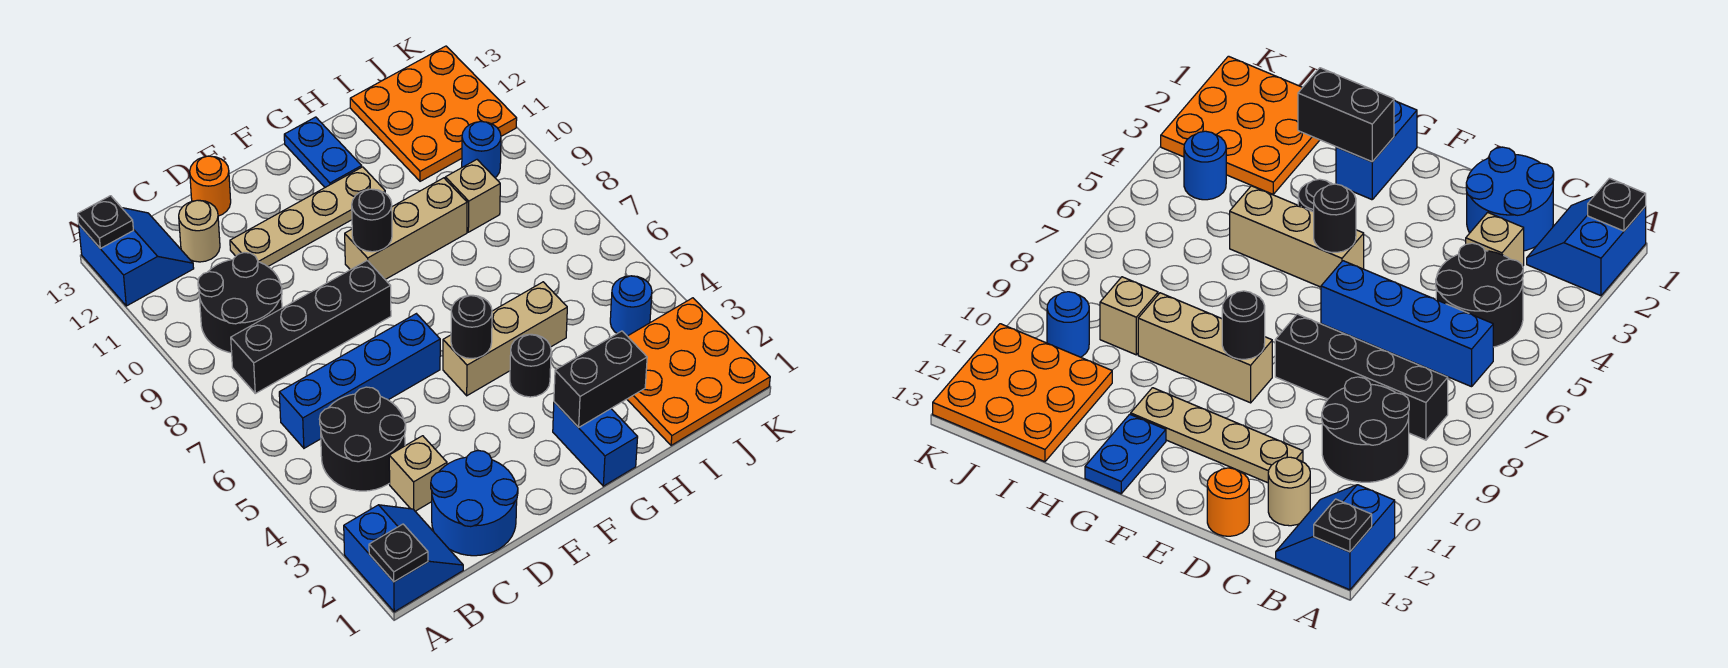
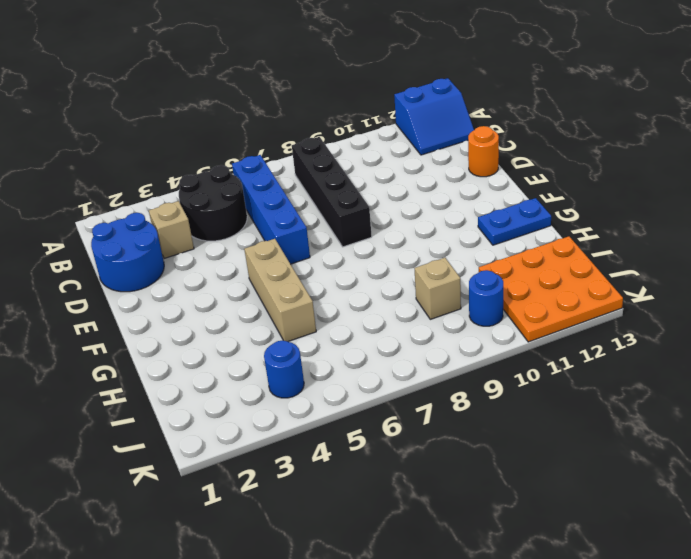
none -> blue 2x2 slope [344,505,463,612]
none -> black 2x2 round brick [198,252,282,353]
none -> tan 1x1 round brick [179,200,220,262]

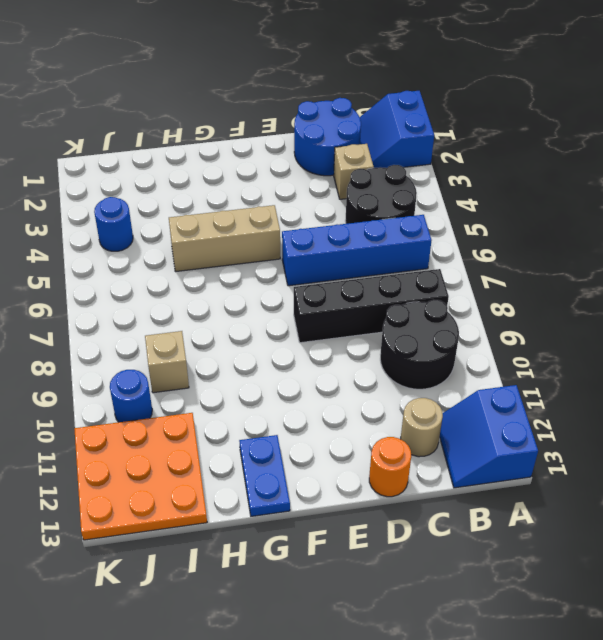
none -> tan 1x4 plate [230,167,385,266]
none -> tan 1x3 brick [345,178,467,279]
none -> blue 1x2 brick [553,402,638,486]

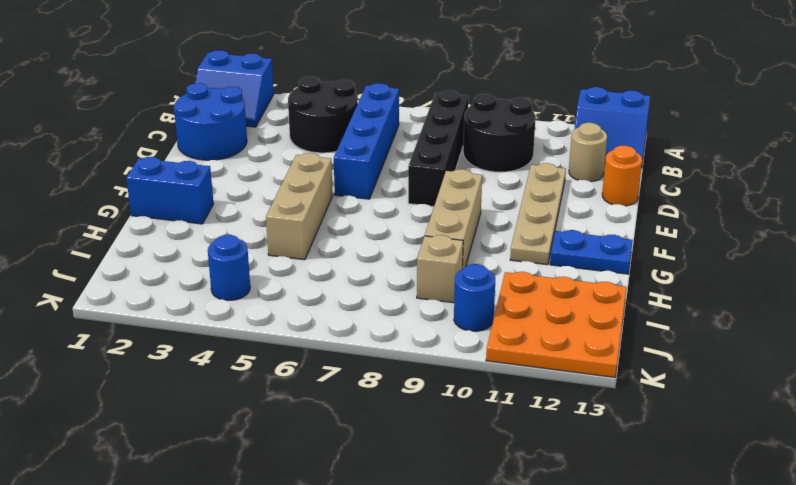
none -> tan 1x1 brick [389,436,447,511]
none -> black 1x1 round brick [510,334,551,397]
none -> orange 3x3 plate [627,298,770,445]

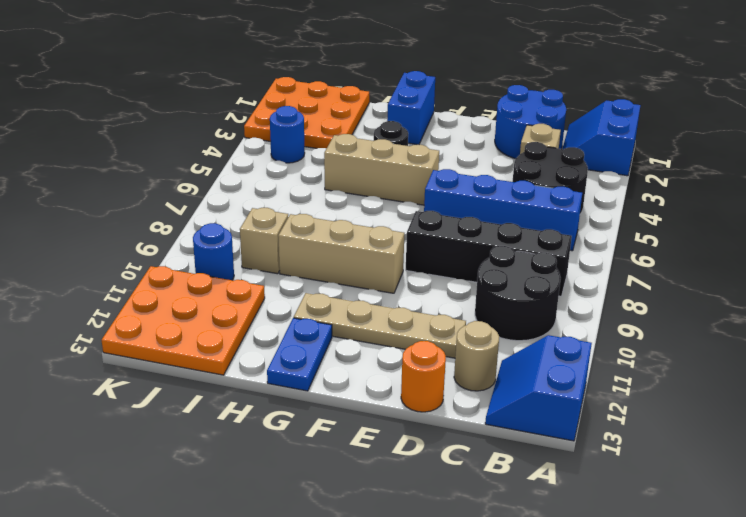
none -> black 1x1 plate [369,524,428,582]
none -> black 1x1 plate [78,196,133,248]
none -> black 1x1 round brick [451,295,492,359]

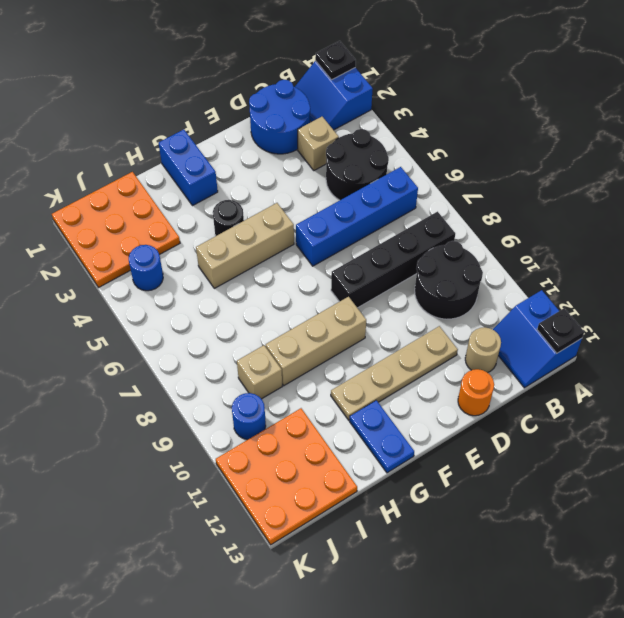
none -> black 1x1 round brick [451,295,492,359]
none -> black 1x1 round brick [352,189,392,252]
none -> black 1x2 brick [554,331,647,427]

